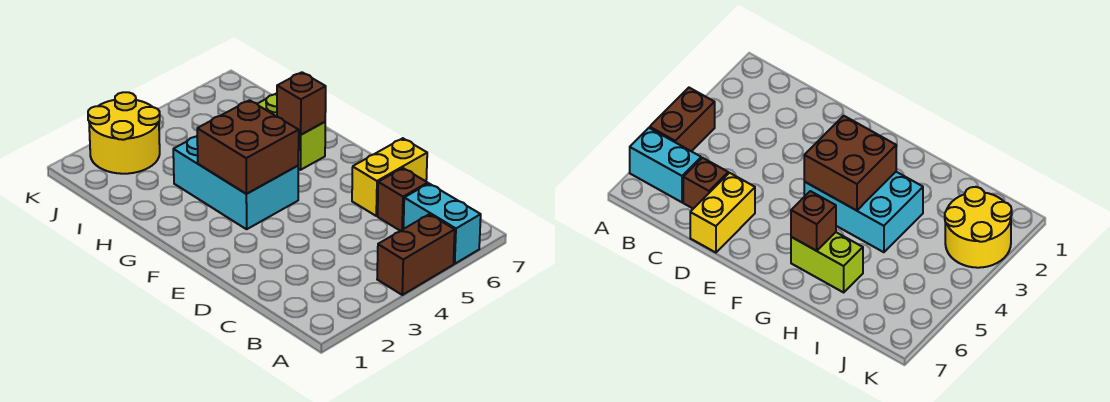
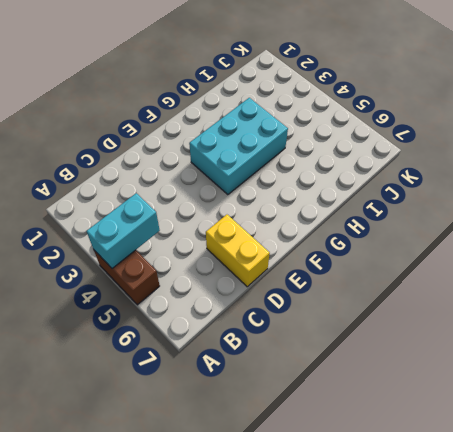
cyan 1x2 brick [86,193,160,268] -> cyan 1x2 brick moved to [403,184,481,264]
none -> brown 1x1 brick [378,168,428,231]
none -> lime 1x2 brick [258,93,325,170]

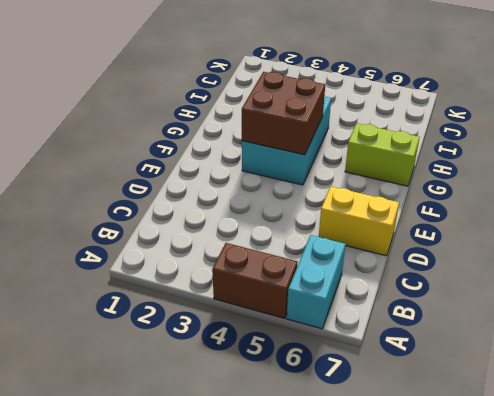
lime 1x2 brick [345,123,420,186] -> lime 1x2 brick turned to [258,93,325,170]
none -> brown 1x1 brick [378,168,428,231]
none -> yellow 2x2 round brick [88,92,160,174]

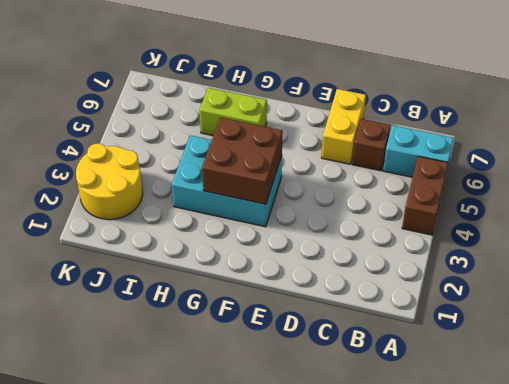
none -> brown 1x1 brick [277,72,326,135]

